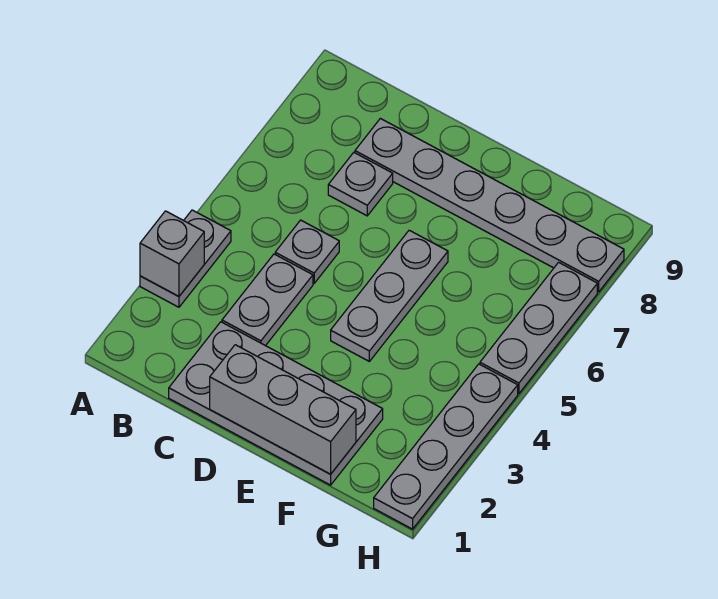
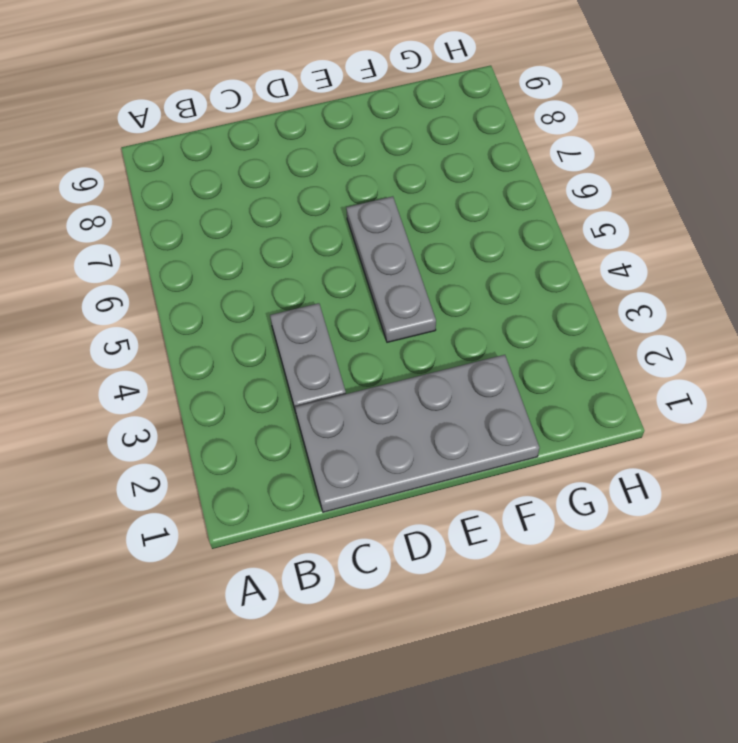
none -> grey 1x2 plate [140,210,231,307]
none -> grey 1x1 plate [275,220,339,283]

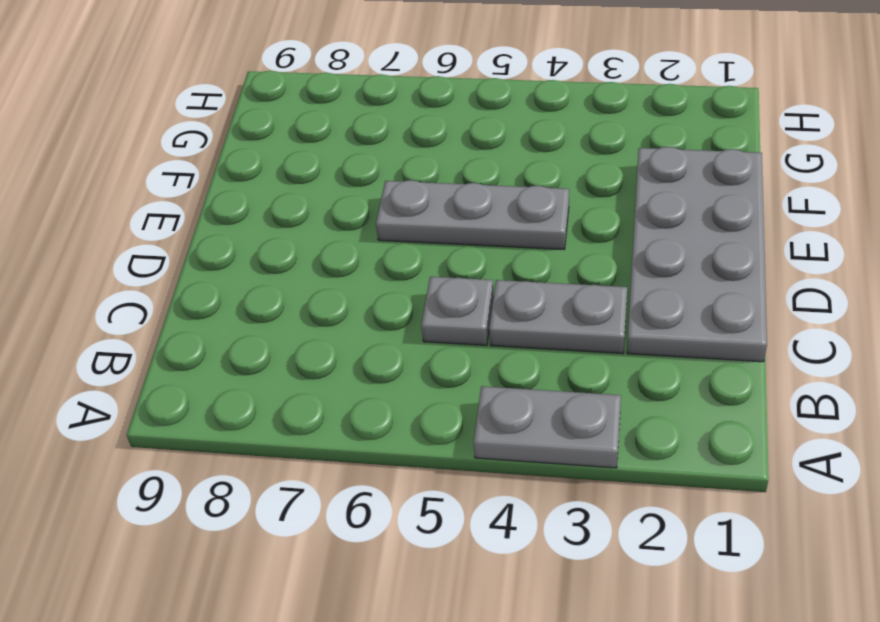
none -> grey 1x1 plate [328,153,393,216]
none -> grey 1x6 plate [355,118,624,292]

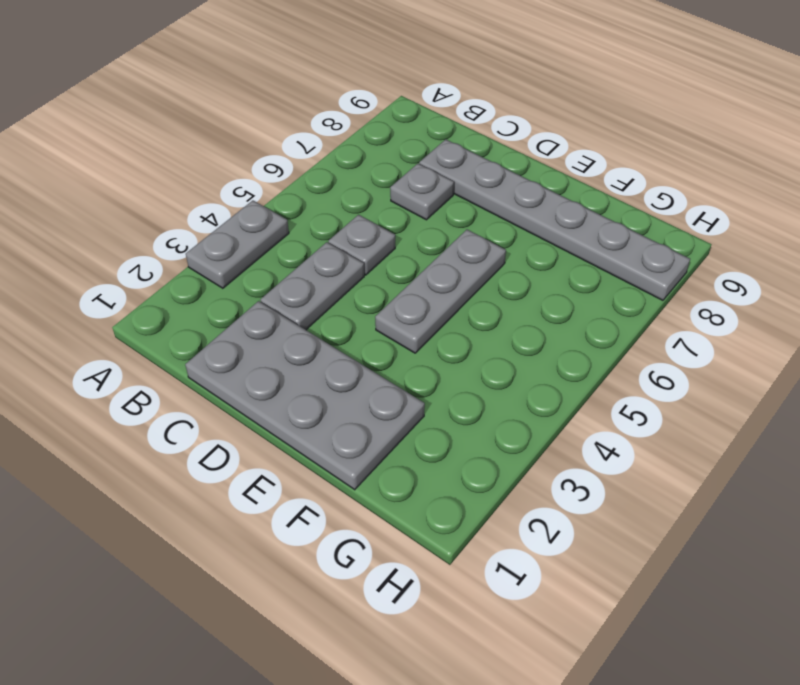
none -> grey 1x4 plate [374,364,518,529]
none -> grey 1x3 plate [480,262,597,394]

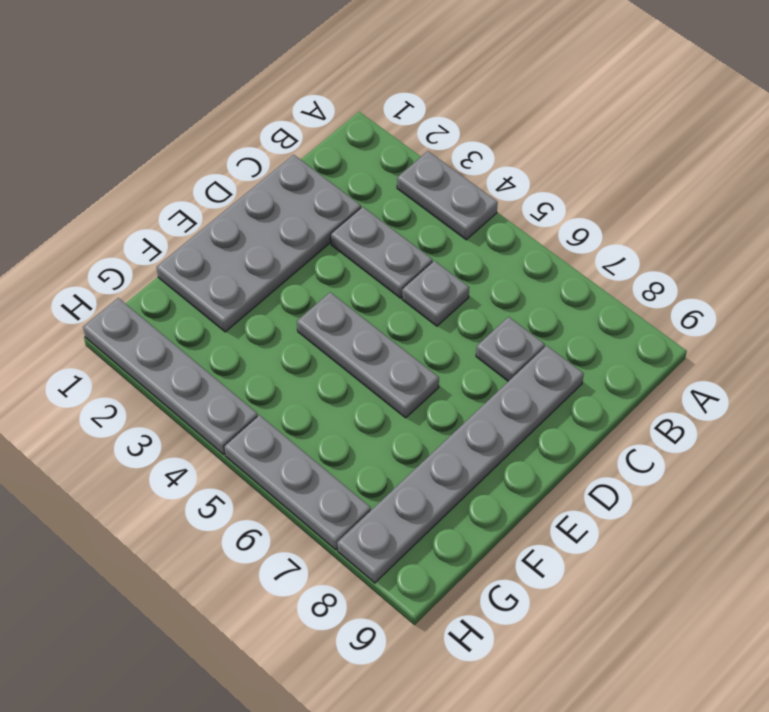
none -> grey 1x1 brick [140,211,204,296]
none -> grey 1x3 brick [210,345,356,474]

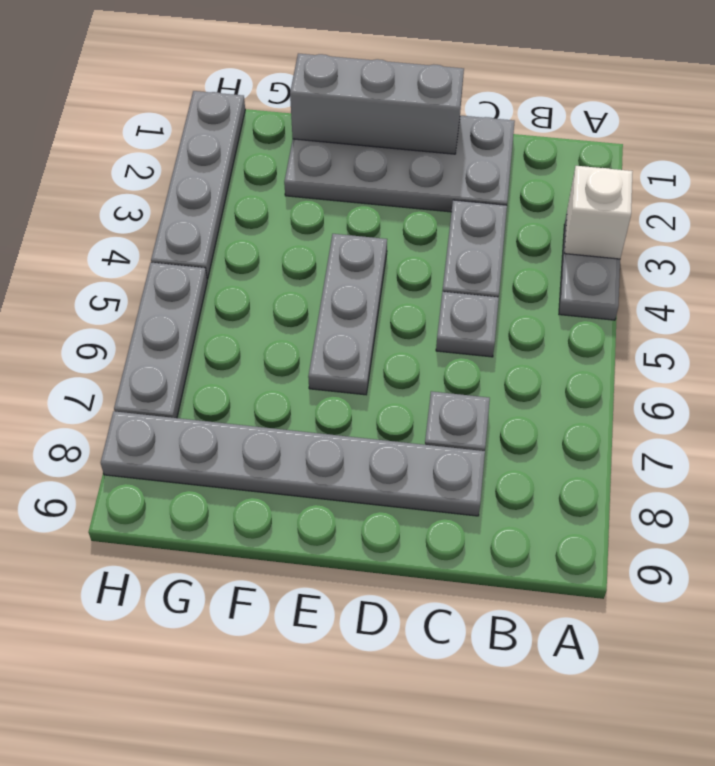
white 1x1 brick [564,166,633,259] -> grey 1x1 brick [140,211,204,296]

